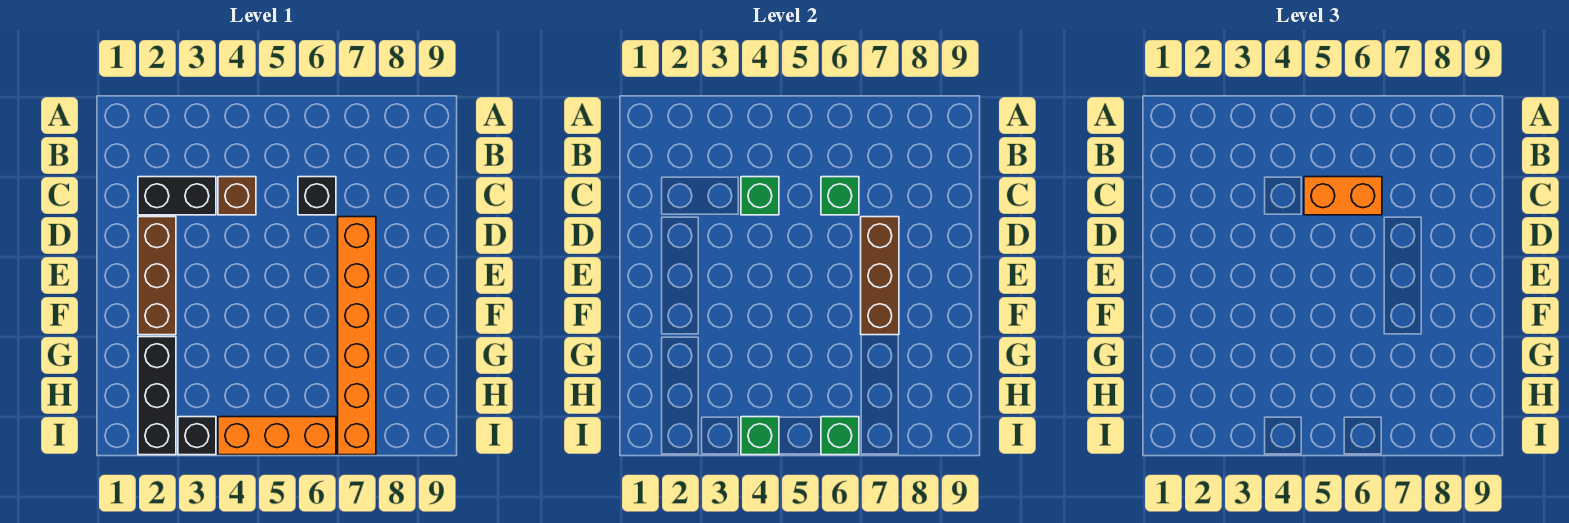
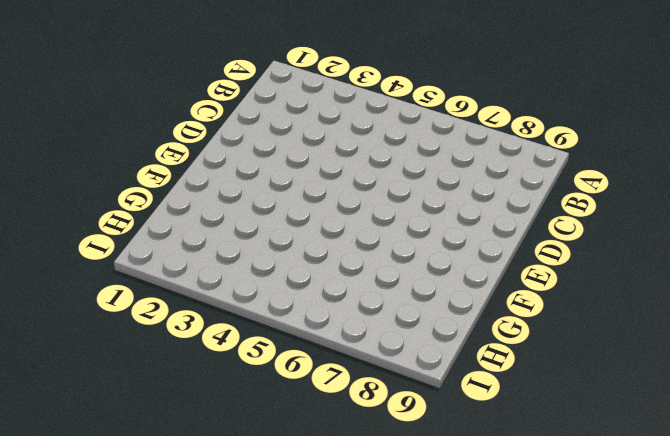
none -> black 1x2 brick [138,177,216,215]
none -> brown 1x1 brick [218,177,256,215]
none -> black 1x1 brick [298,177,336,215]

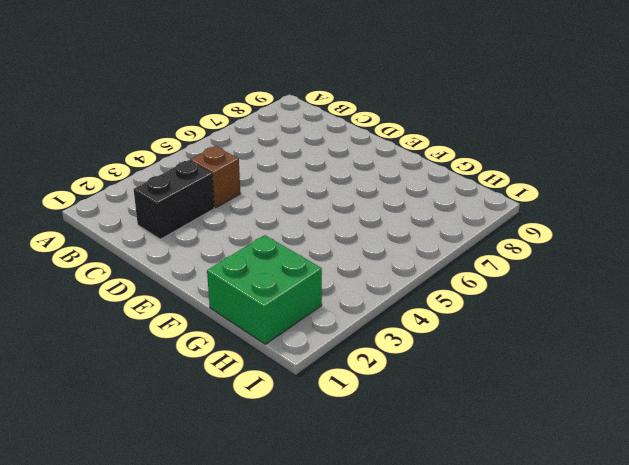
green 2x2 brick [207,235,322,344] -> black 1x3 brick [138,337,176,455]
none -> black 1x1 brick [298,177,336,215]
none -> brown 1x3 brick [138,217,176,335]
none -> orange 1x6 brick [338,217,376,455]

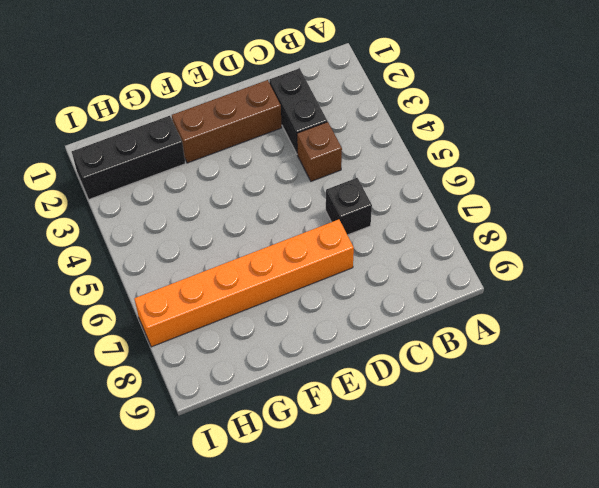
none -> black 1x1 brick [178,417,216,455]
none -> orange 1x3 brick [218,417,336,455]
none -> green 1x1 brick [741,177,779,215]

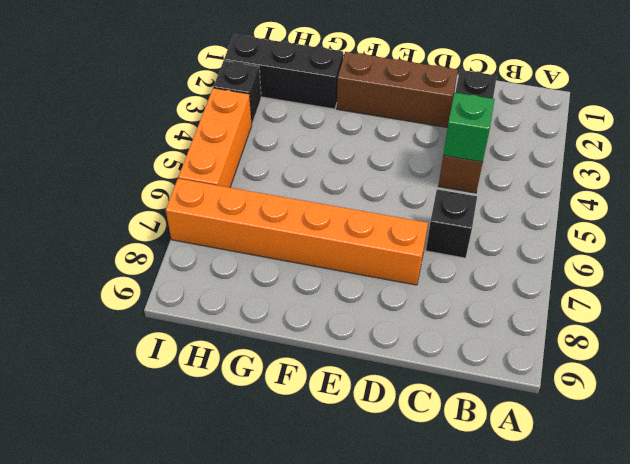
none -> green 1x1 brick [821,177,859,215]
none -> brown 1x3 brick [861,217,899,335]
none -> green 1x1 brick [741,417,779,455]

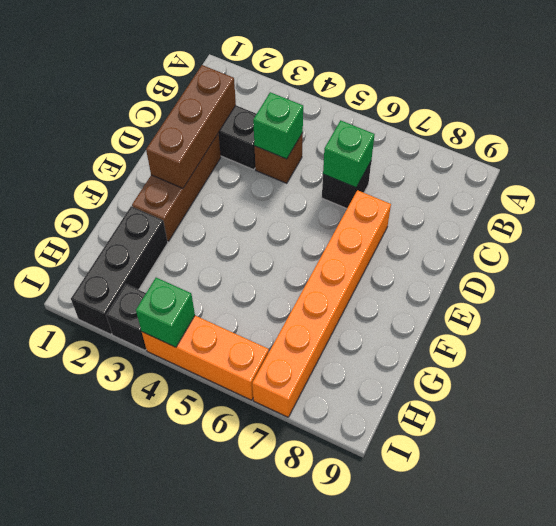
brown 1x3 brick [146,65,236,188] -> brown 1x3 brick moved to [861,217,899,335]
none -> green 1x1 brick [821,417,859,455]
none -> orange 1x2 brick [1304,177,1382,215]

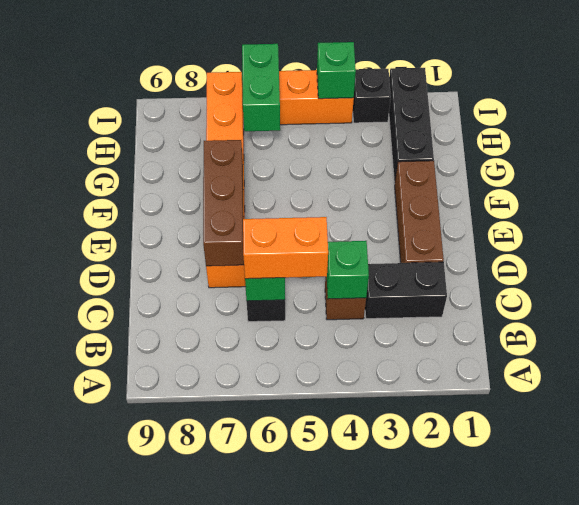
green 1x2 brick [242,44,280,131] -> green 1x1 brick [821,417,859,455]

